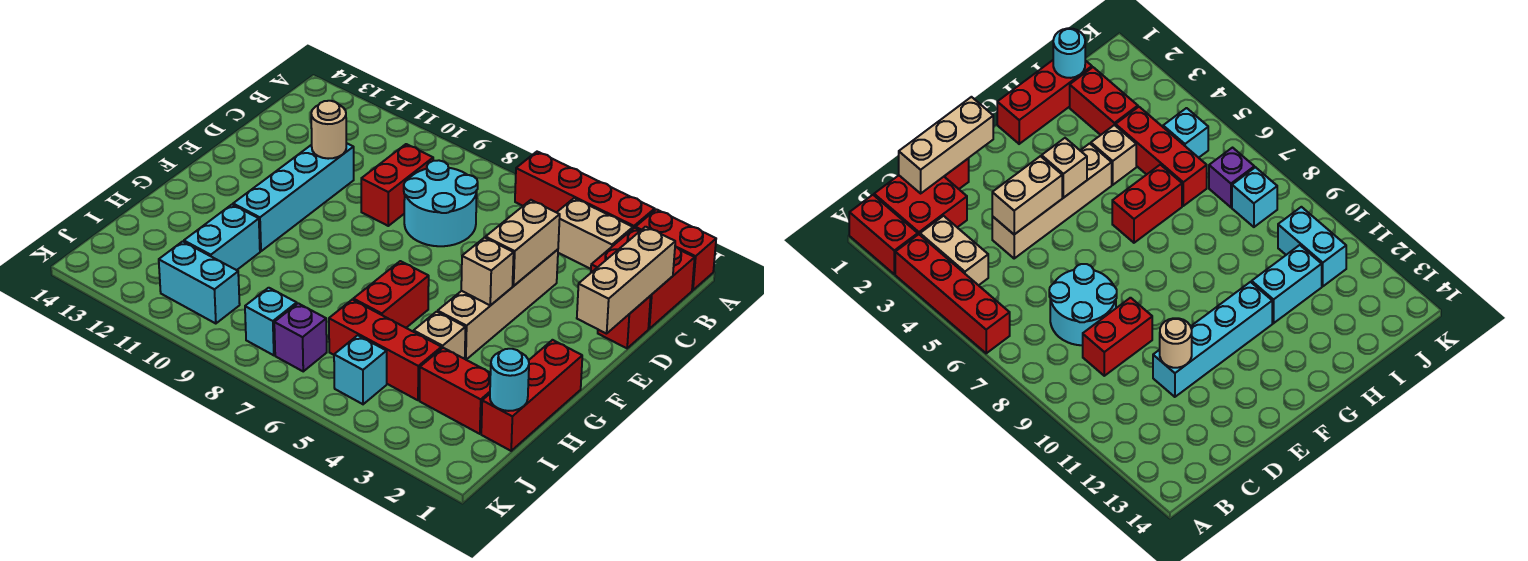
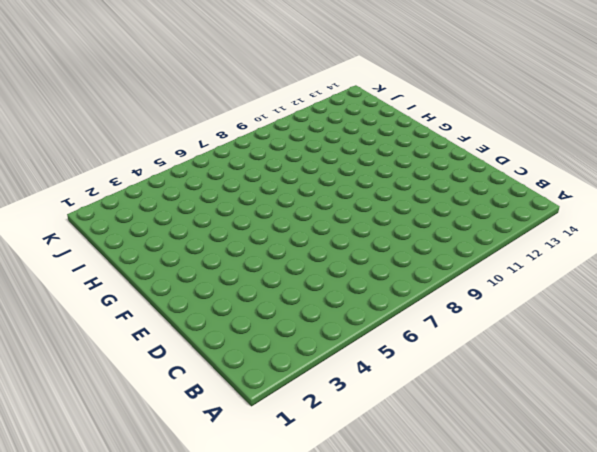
none -> red 1x2 brick [635,209,716,290]
none -> red 1x4 brick [515,152,655,228]
none -> red 2x2 brick [591,228,695,329]

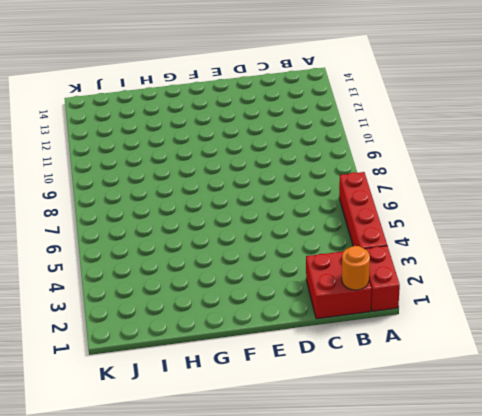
orange 1x1 round brick [342,246,370,290] -> none
none -> tan 1x2 brick [557,198,633,269]
none -> cyan 2x2 round brick [404,160,478,246]
none -> red 1x2 brick [361,144,433,226]

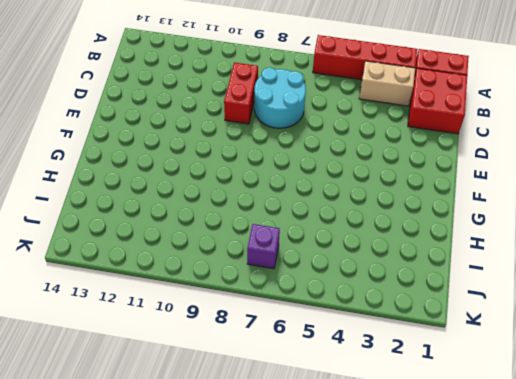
none -> red 1x1 brick [598,296,651,348]
none -> tan 1x4 brick [438,250,558,360]
none -> cyan 1x4 brick [233,143,354,251]

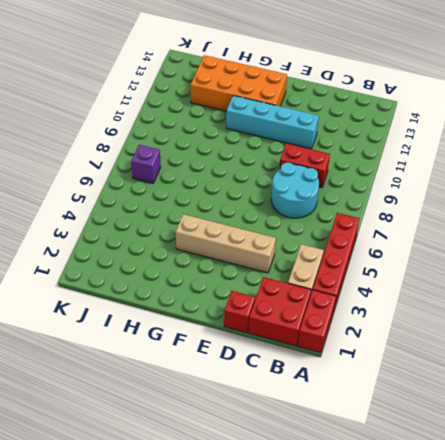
orange 2x4 brick [190,55,287,111] -> none
none -> red 1x3 brick [481,340,582,451]
none -> red 1x2 brick [353,261,429,328]
none -> tan 1x1 brick [414,312,465,359]

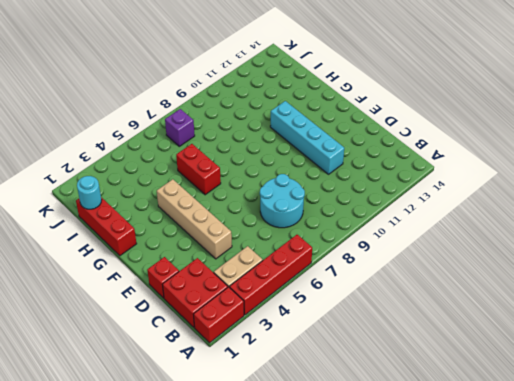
none -> red 1x2 brick [361,144,433,226]
none -> tan 1x1 brick [414,312,465,359]
none -> cyan 1x2 brick [184,205,260,270]

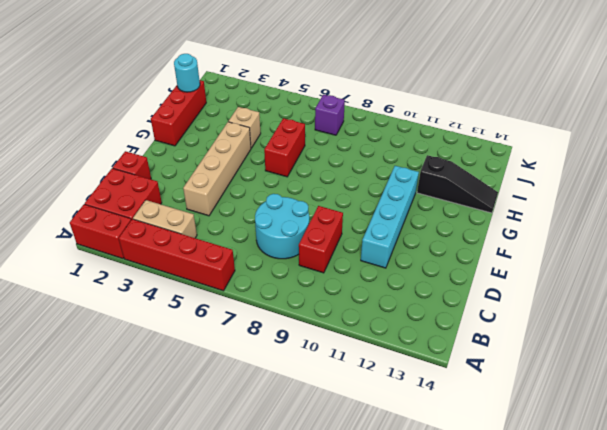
black 1x3 slope [417,155,498,213] -> none
none -> cyan 1x2 brick [184,205,260,270]
none -> red 1x2 brick [420,348,491,434]
none -> red 1x3 brick [329,300,441,400]

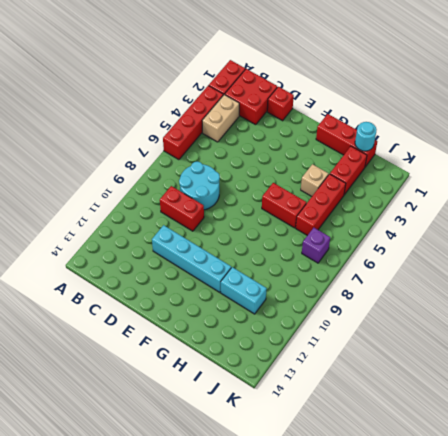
none -> tan 1x4 brick [438,250,558,360]
none -> cyan 1x1 brick [334,335,387,404]
none -> cyan 1x1 brick [245,288,297,355]

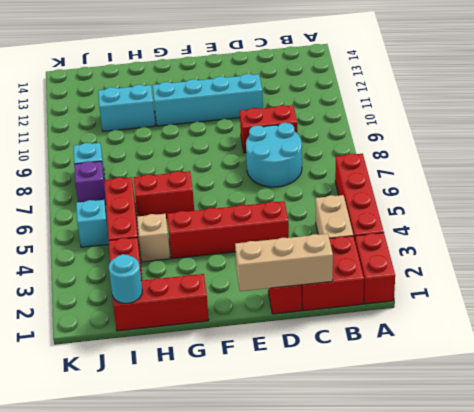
red 1x4 brick [167,201,289,259] -> tan 1x4 brick [438,250,558,360]
none -> cyan 1x2 brick [159,241,240,324]
none -> tan 1x2 brick [486,200,560,286]
none -> tan 1x1 round brick [311,101,346,159]

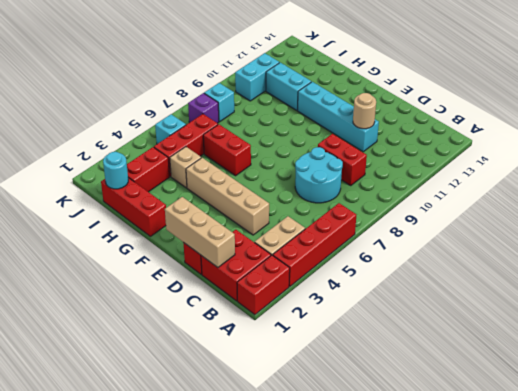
none -> tan 1x2 brick [486,200,560,286]
none -> tan 1x1 brick [461,237,514,305]

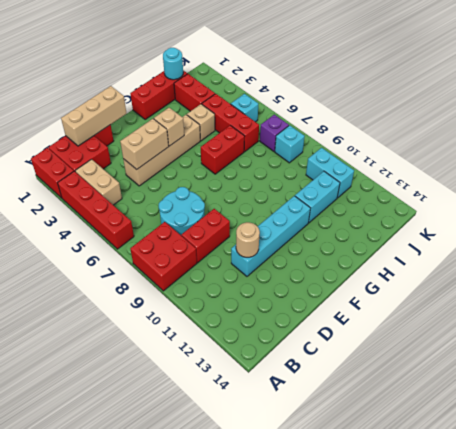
red 2x2 brick [130,222,197,291] -> none

